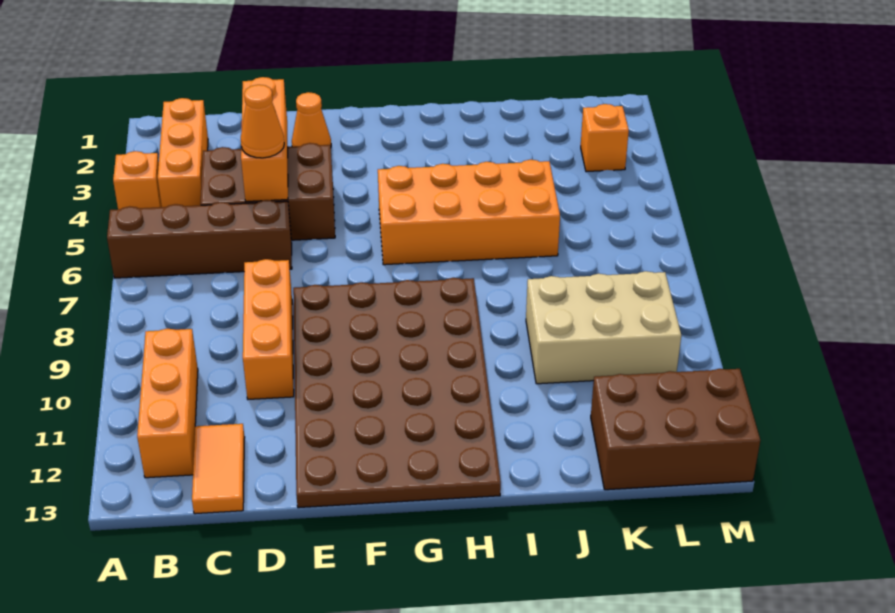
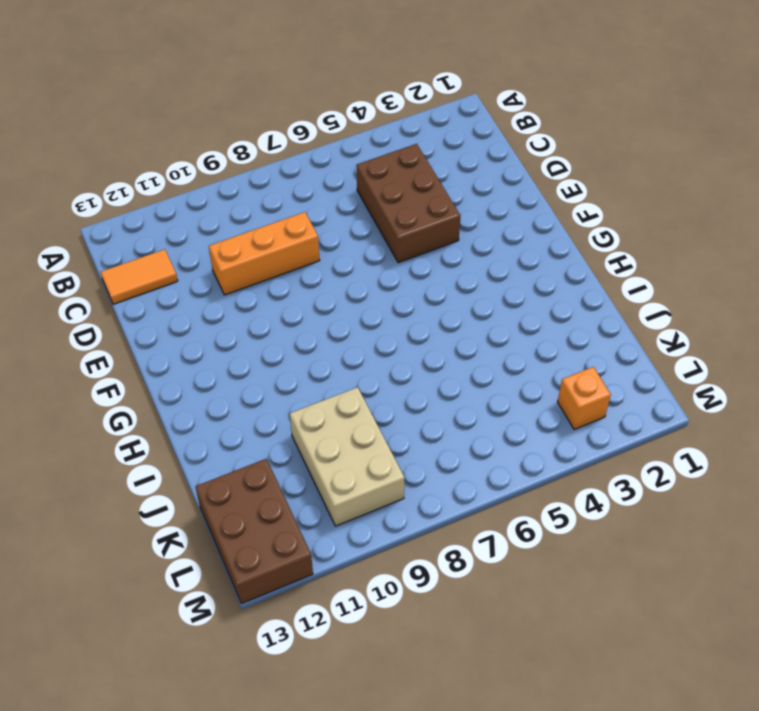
none -> orange 1x1 brick [113,151,162,209]
none -> brown 1x4 brick [107,200,292,278]
none -> orange 1x3 brick [158,98,208,207]

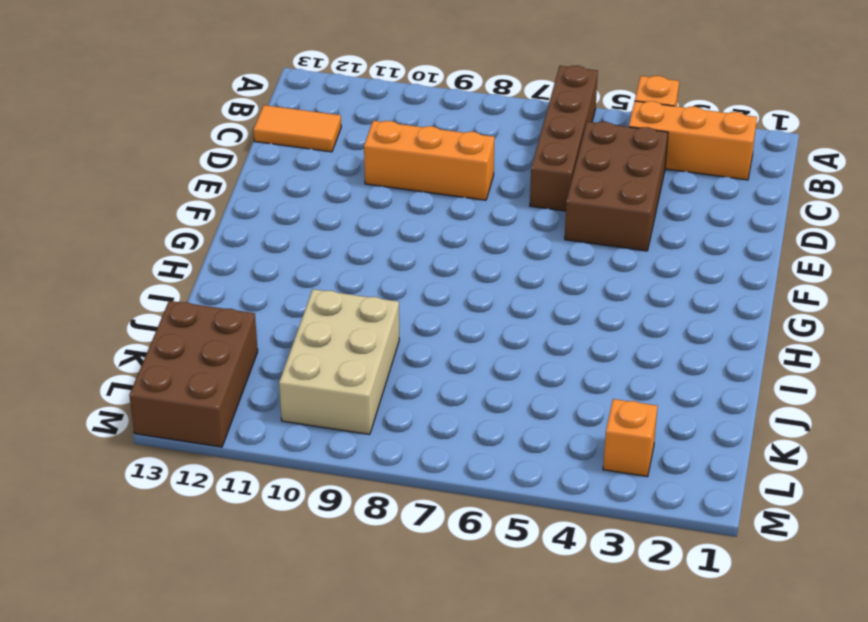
none -> orange 1x3 brick [137,329,198,478]
none -> orange 1x1 cone [292,92,331,147]
none -> brown 4x6 plate [293,278,501,508]

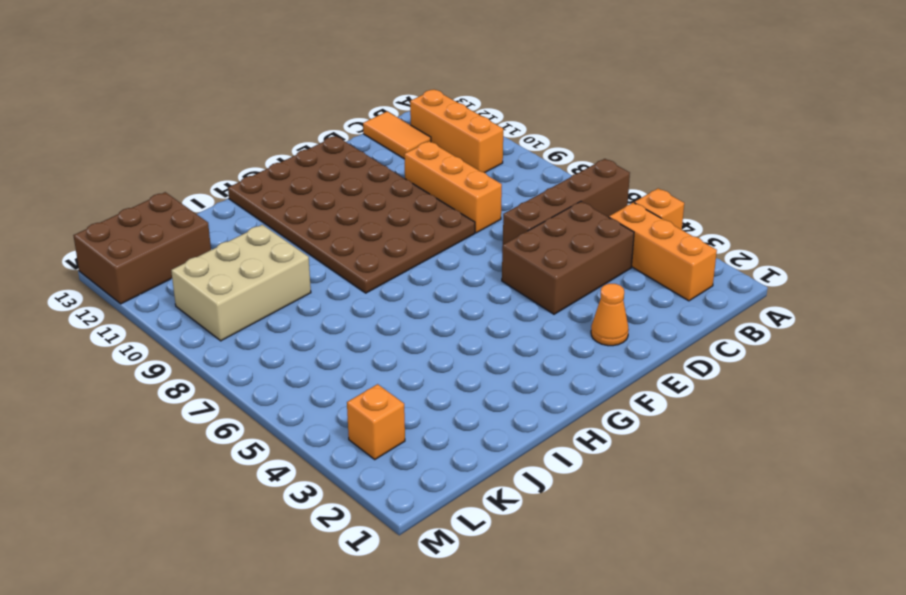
none -> orange 2x4 brick [378,160,560,265]
none -> orange 1x3 brick [241,77,288,202]
none -> orange 1x1 cone [241,85,284,158]

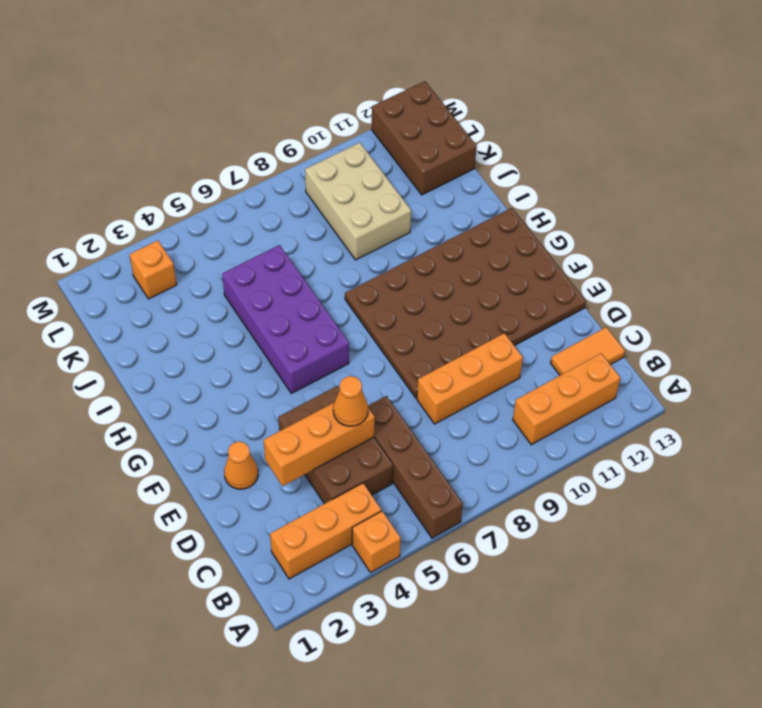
purple 2x4 brick [222,245,349,393] -> orange 2x4 brick [378,160,560,265]

